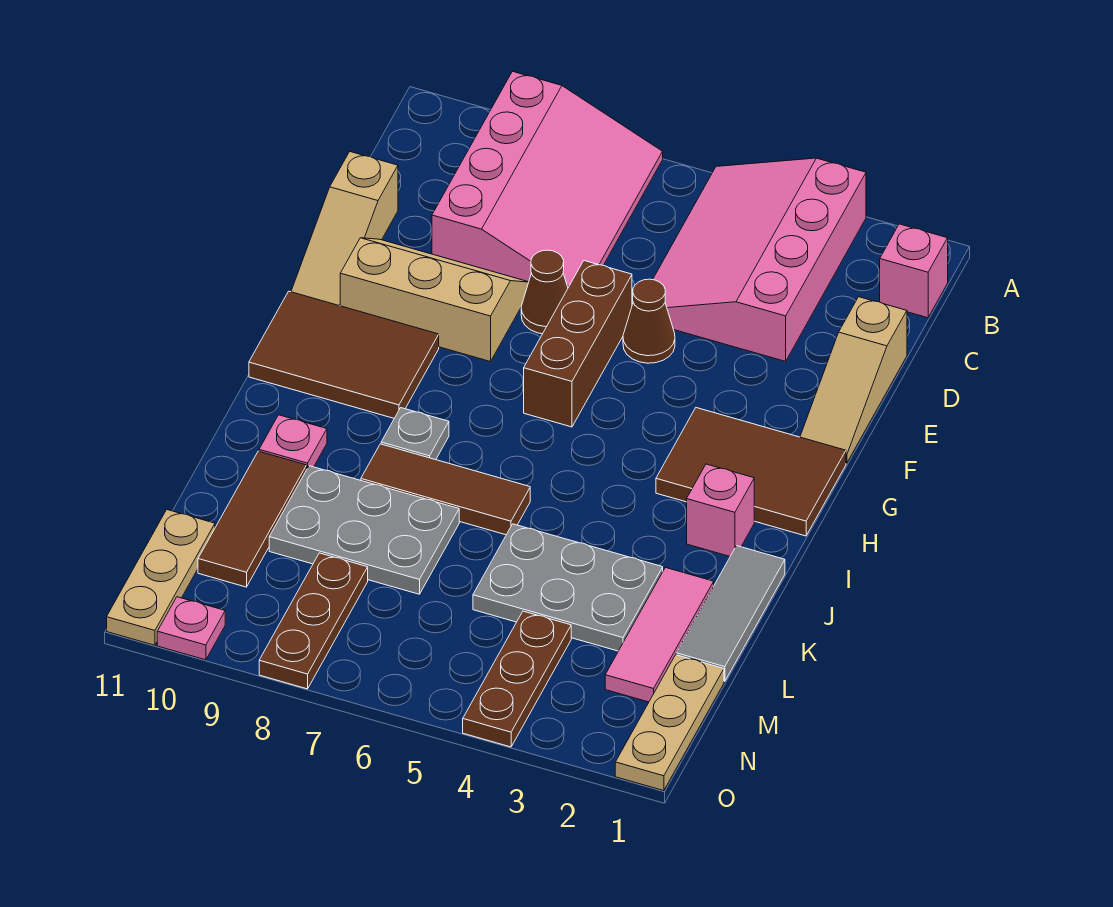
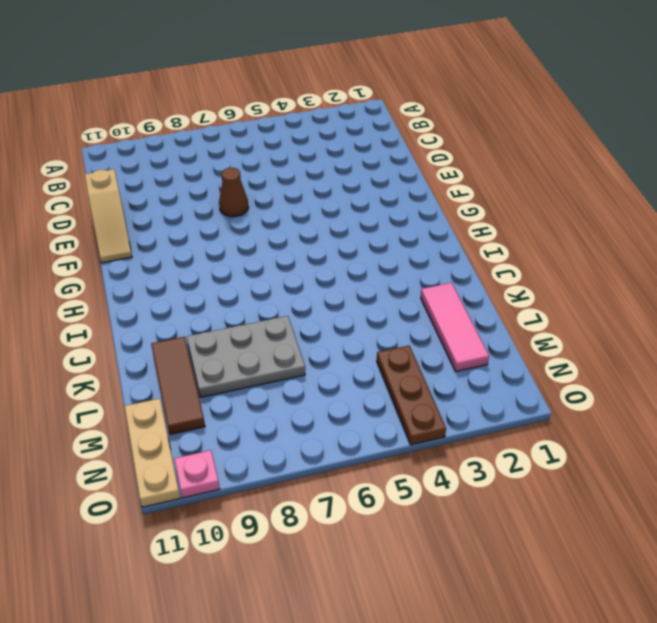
none -> pink 3x4 slope [653,158,866,361]
none -> pink 3x4 slope [432,71,663,287]
none -> pink 1x1 brick [880,224,948,318]

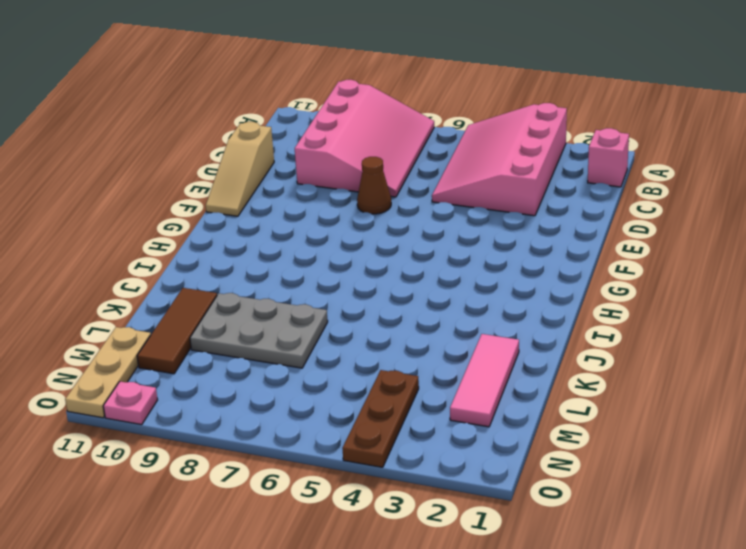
none -> tan 1x3 slope [800,297,907,463]
none -> brown 1x1 cone [623,279,675,363]
none -> brown 1x3 brick [524,261,632,427]

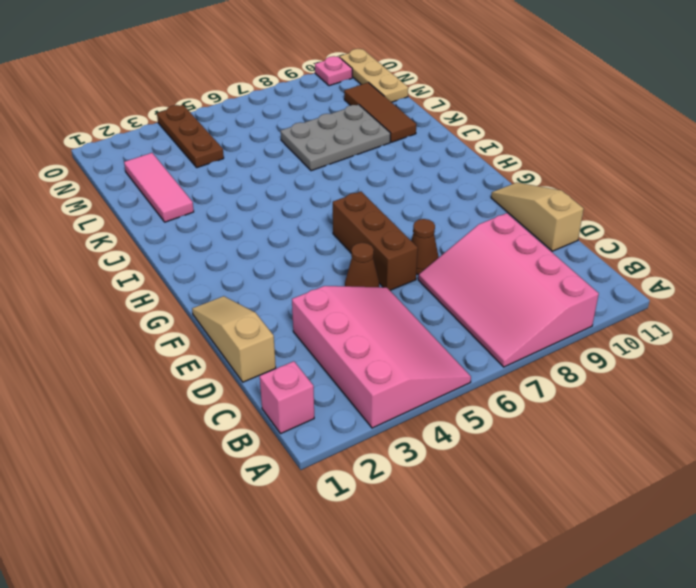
none -> tan 2x3 slope [340,238,529,362]
none -> brown 2x3 tile [656,408,846,536]
none -> brown 2x3 tile [249,291,439,418]

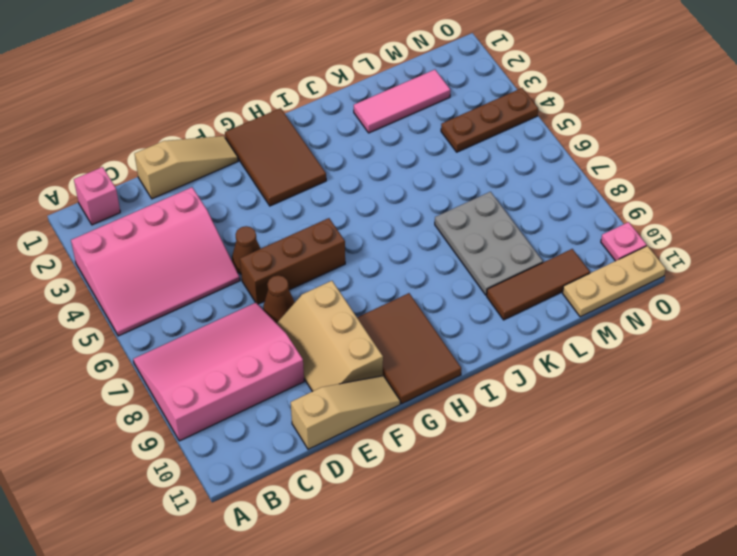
none -> pink 1x1 brick [687,464,754,556]
none -> grey 1x1 plate [381,408,449,460]
none -> grey 1x3 tile [676,546,785,682]

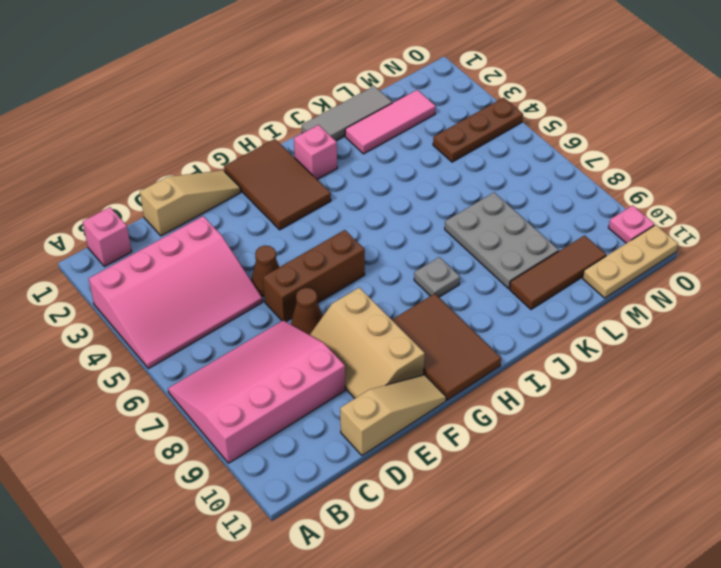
none -> brown 1x3 tile [361,444,530,535]
none -> pink 1x1 plate [259,415,327,468]
none -> grey 2x3 plate [473,524,663,651]

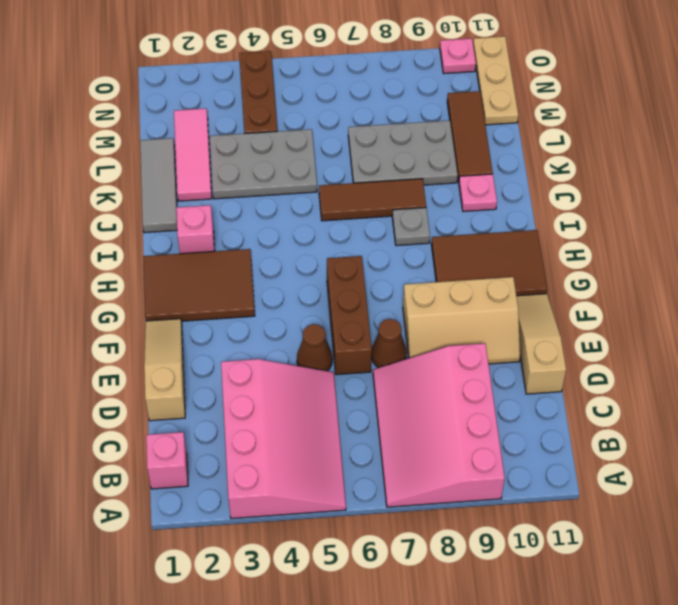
none -> tan 1x3 plate [615,655,724,791]
none -> brown 1x3 plate [259,553,368,689]

